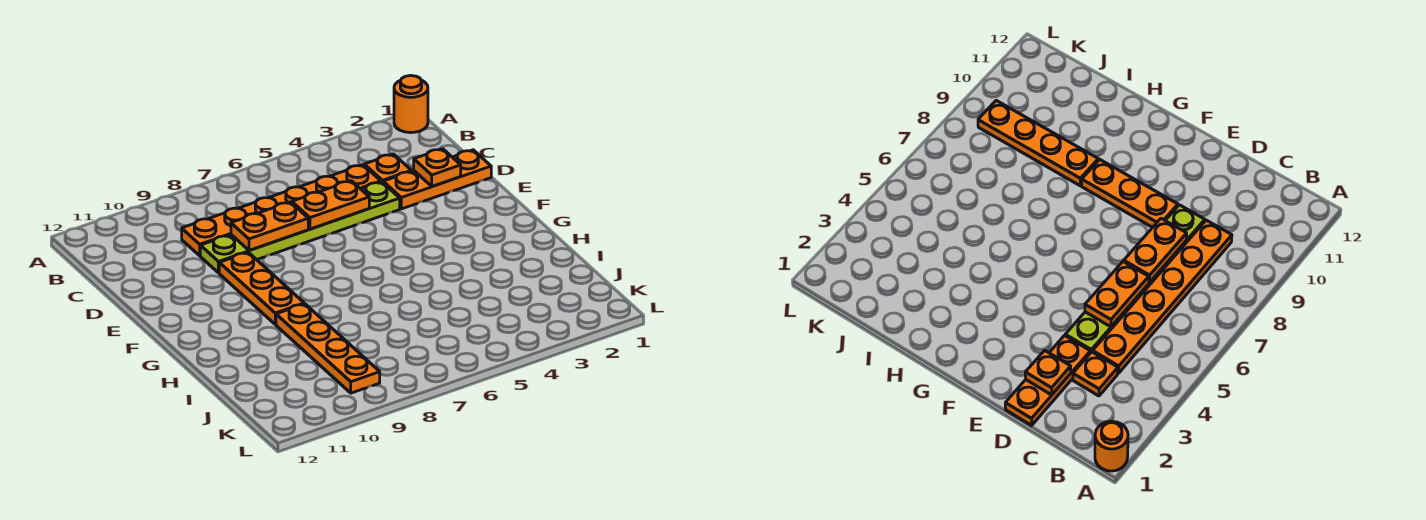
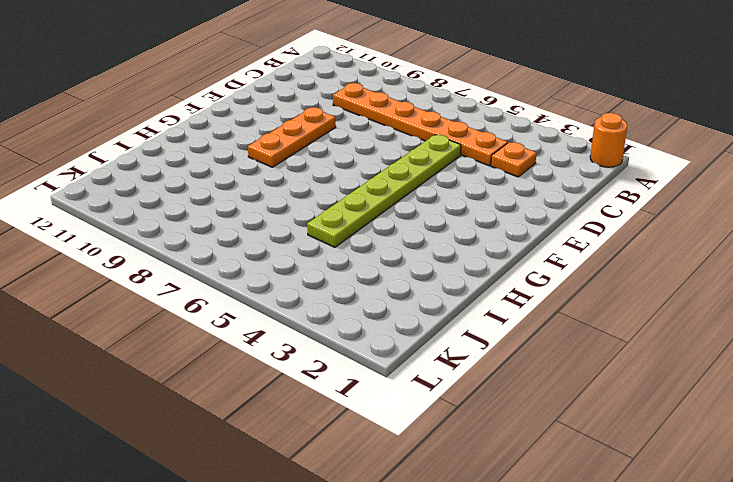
lime 1x6 plate [307,135,461,247] -> lime 1x6 plate turned to [200,182,400,273]
none -> orange 1x3 plate [383,150,491,209]
none -> orange 1x4 plate [276,304,380,393]

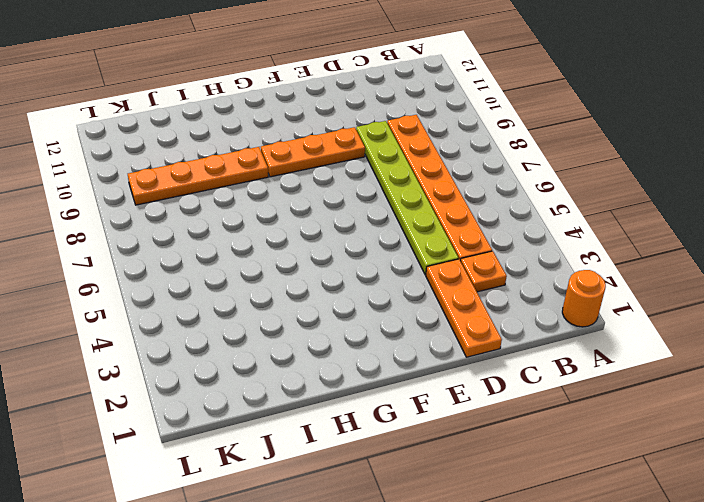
none -> orange 1x1 plate [414,149,461,186]
none -> orange 1x2 plate [292,181,369,229]

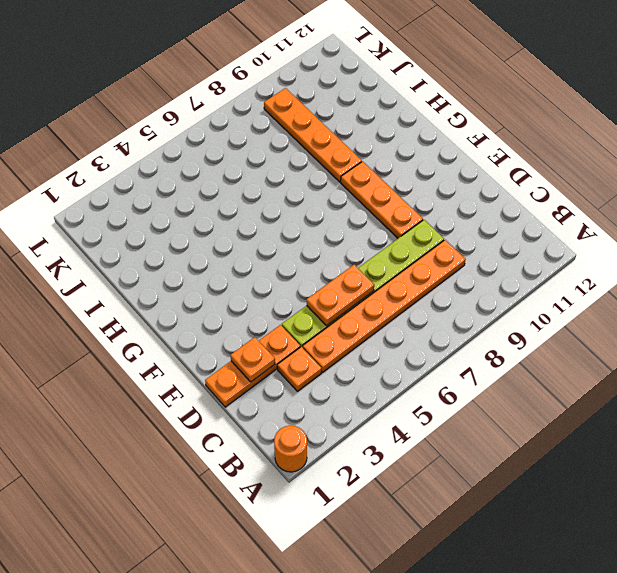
none -> orange 1x2 plate [231,202,308,250]

